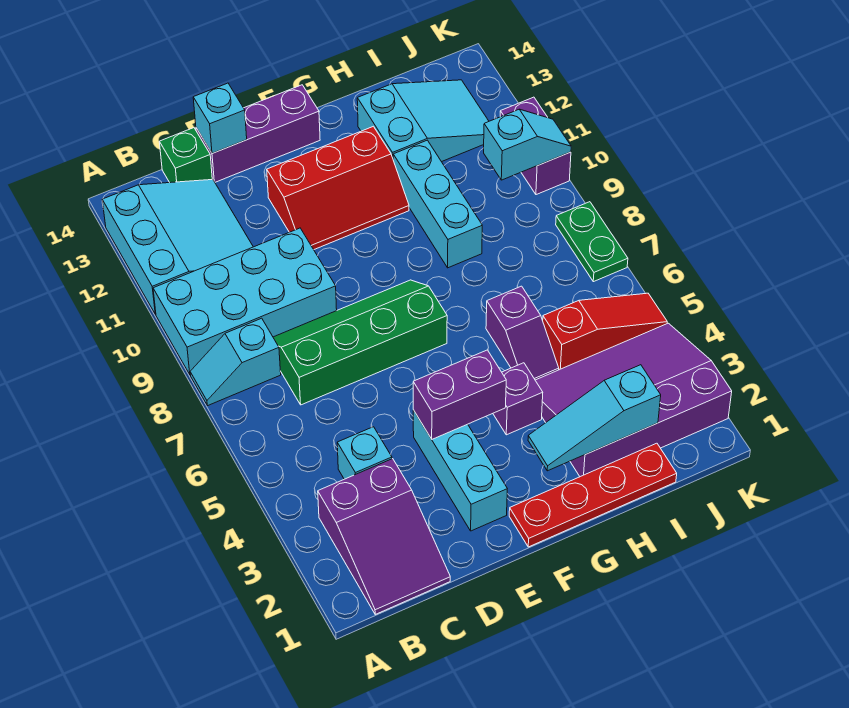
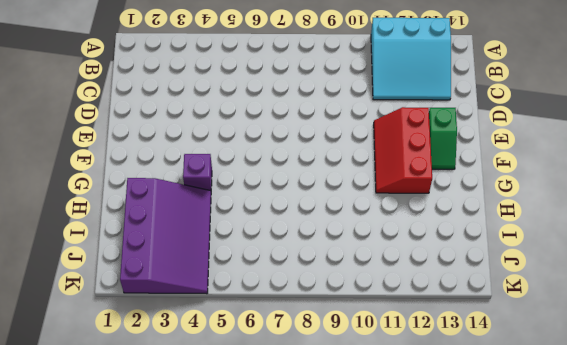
green 1x2 slope [429,108,457,169] -> none
none -> cyan 1x2 slope [190,318,281,406]
none -> cyan 2x4 brick [153,228,337,374]
none -> purple 2x3 slope [318,459,450,614]

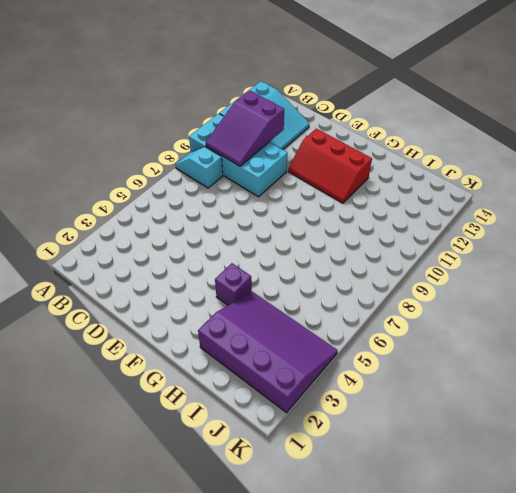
purple 2x3 slope [206,90,284,166] -> purple 2x3 slope moved to [318,459,450,614]
none -> cyan 1x1 brick [337,427,392,479]
none -> green 2x4 slope [273,280,447,405]
none -> green 1x1 brick [159,128,212,183]

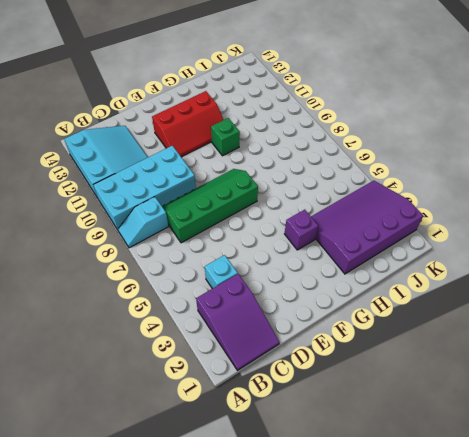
green 1x1 brick [211,118,240,156] -> green 1x1 brick moved to [159,128,212,183]
none -> purple 1x3 brick [196,85,320,182]
none -> cyan 1x3 brick [413,410,507,531]
none -> red 1x4 plate [509,443,677,547]

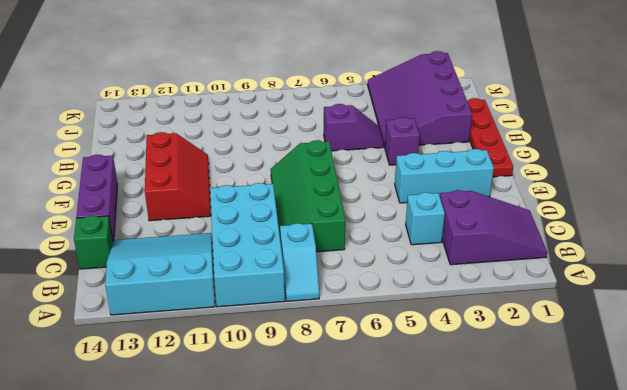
none -> cyan 1x3 brick [393,140,482,268]
none -> cyan 2x3 slope [357,80,489,162]
none -> red 1x3 slope [543,293,667,370]

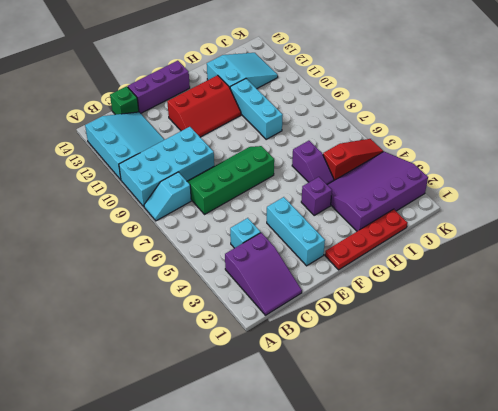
none -> green 1x2 plate [556,202,628,282]
none -> purple 1x2 brick [500,97,571,195]
none -> cyan 1x1 brick [193,83,247,153]

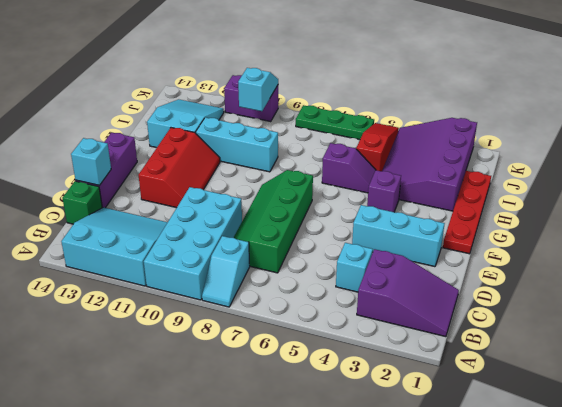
green 1x3 plate [296,105,374,140] -> green 1x2 plate [556,202,628,282]
none -> purple 1x2 brick [413,350,506,439]
none -> cyan 1x3 slope [528,365,661,471]

